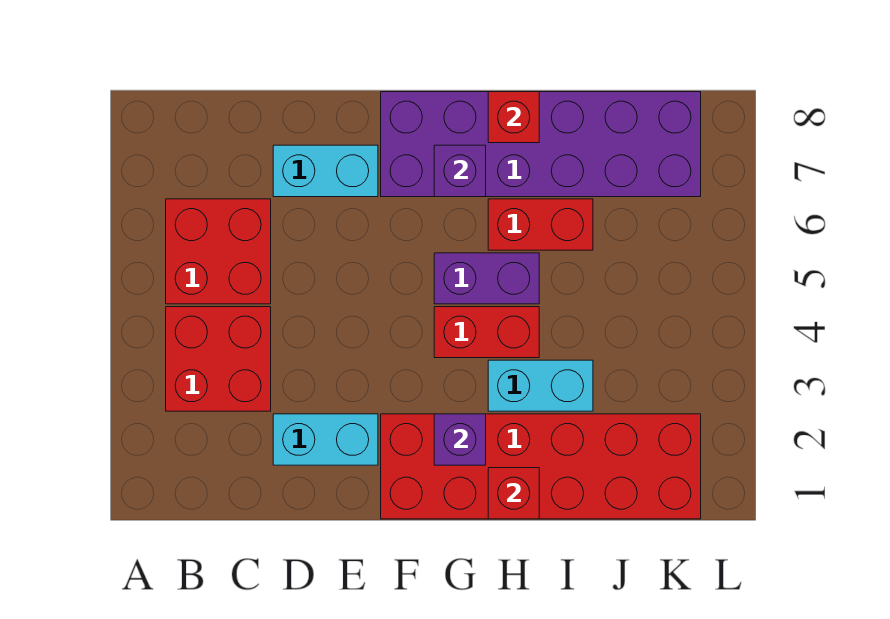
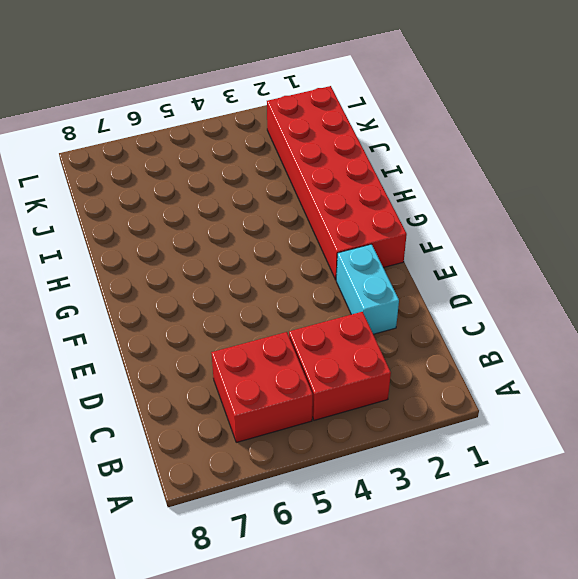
none -> cyan 1x2 brick [273,145,378,197]
none -> purple 2x6 brick [381,92,701,197]
none -> red 1x2 brick [434,307,539,358]

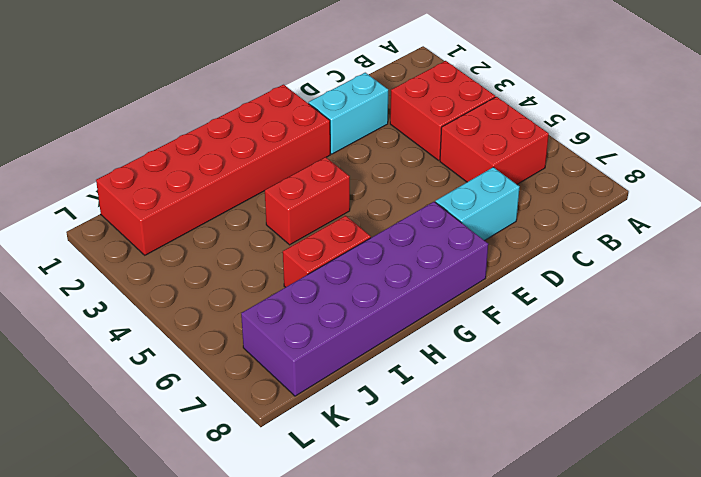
none -> purple 1x2 brick [434,253,539,304]
none -> cyan 1x2 brick [488,360,593,411]
none -> purple 1x1 brick [434,414,486,465]

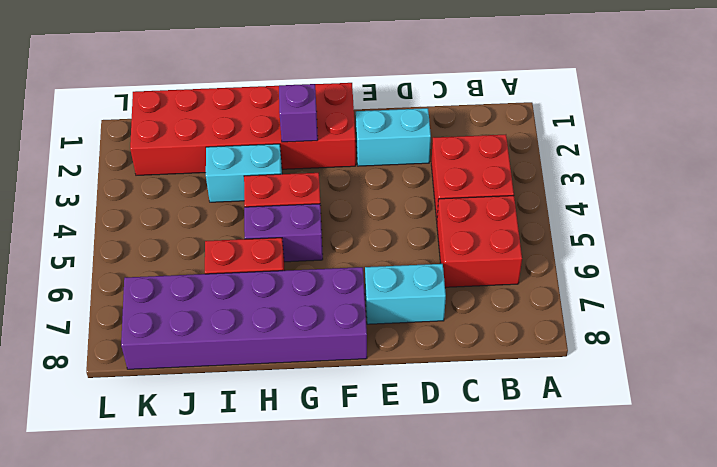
none -> purple 1x1 brick [434,145,486,197]
none -> red 1x1 brick [488,468,539,519]
none -> red 1x1 brick [488,92,539,143]

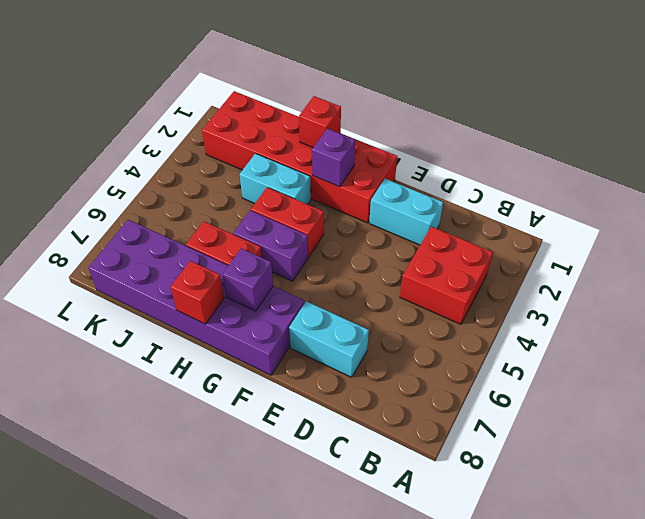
none -> red 2x2 brick [166,199,271,304]

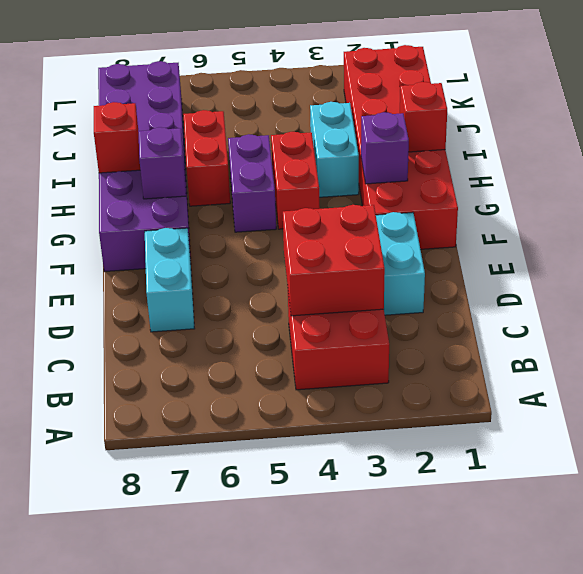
red 2x2 brick [283,205,385,316] -> red 2x2 brick moved to [166,199,271,304]

